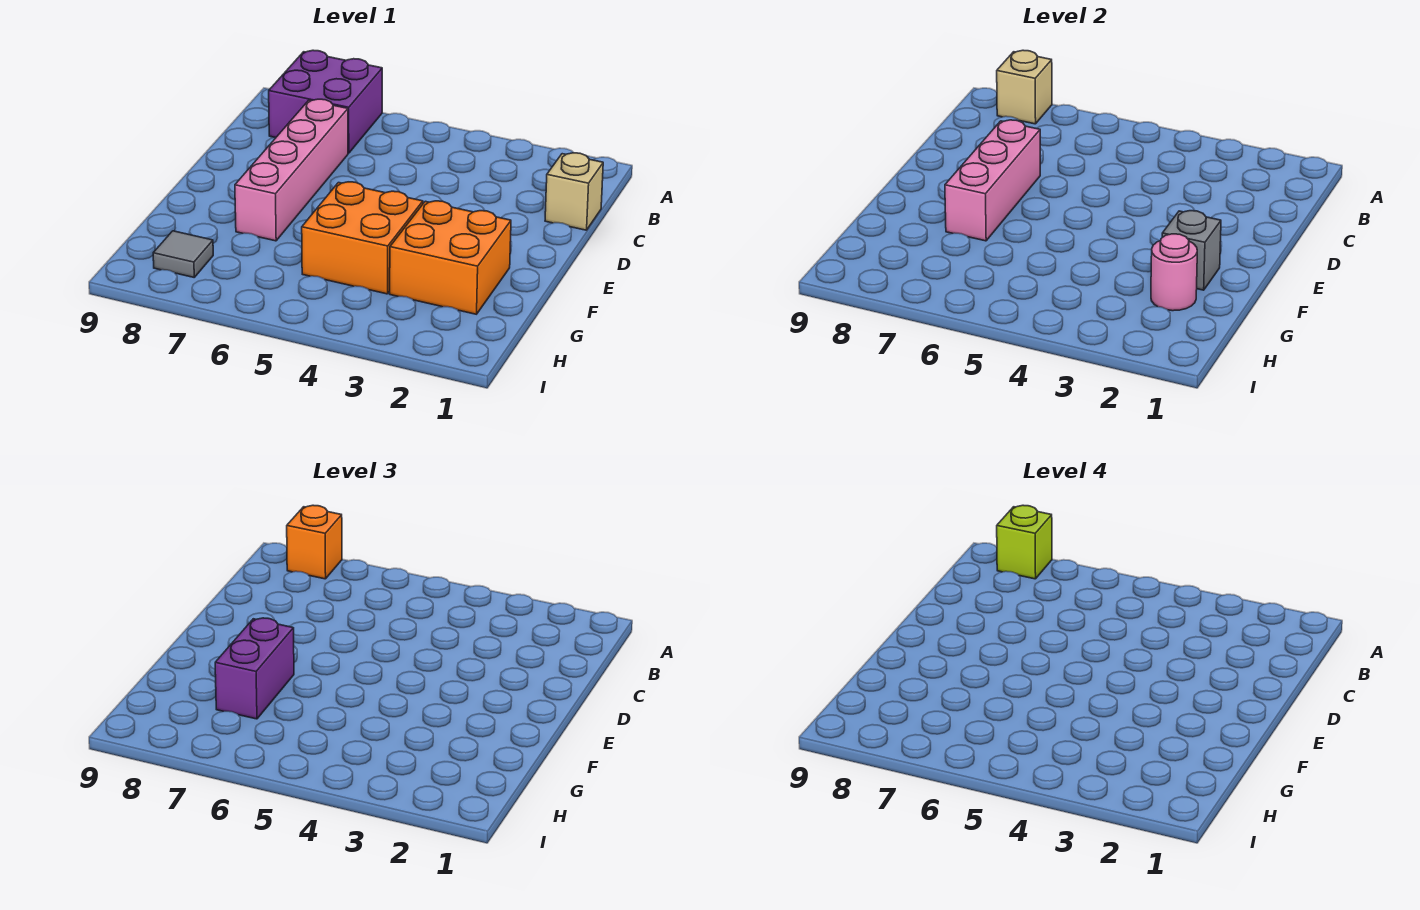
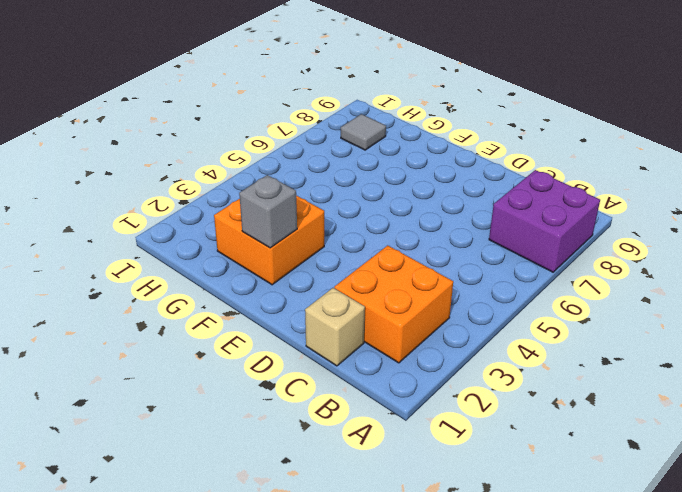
orange 2x2 brick [334,245,453,363] -> orange 2x2 brick moved to [302,182,423,294]
none -> pink 1x4 brick [235,99,348,241]
none -> tan 1x1 brick [997,50,1052,124]
none -> pink 1x3 brick [945,120,1040,241]

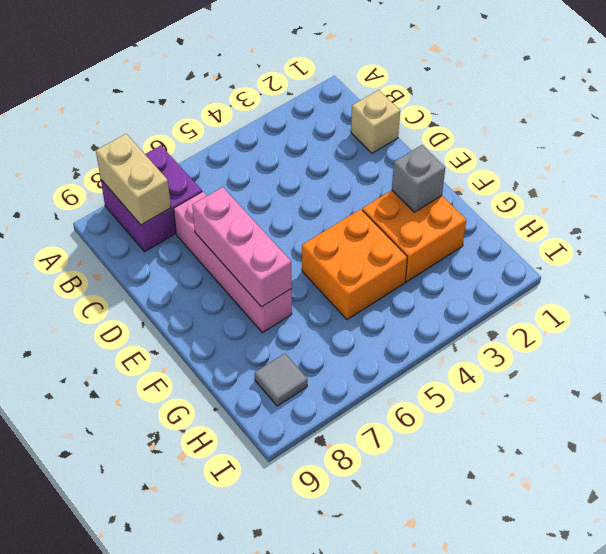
tan 1x2 brick [96,134,171,225] -> tan 1x1 brick [997,50,1052,124]
none -> pink 1x1 round brick [1151,234,1197,311]
none -> orange 1x1 brick [287,505,342,579]
none -> purple 1x2 brick [215,618,294,719]

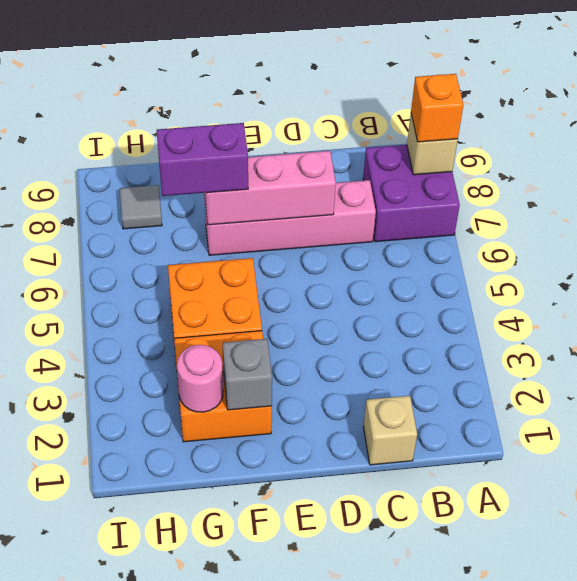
none -> lime 1x1 brick [997,505,1052,579]

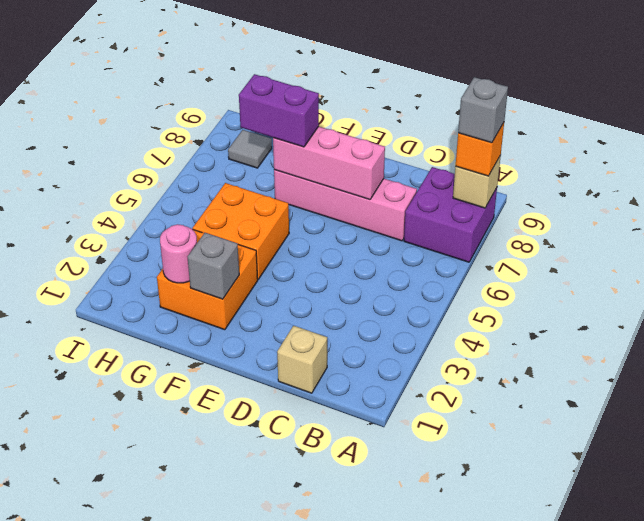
grey 1x1 brick [458,77,508,143] -> lime 1x1 brick [997,505,1052,579]

